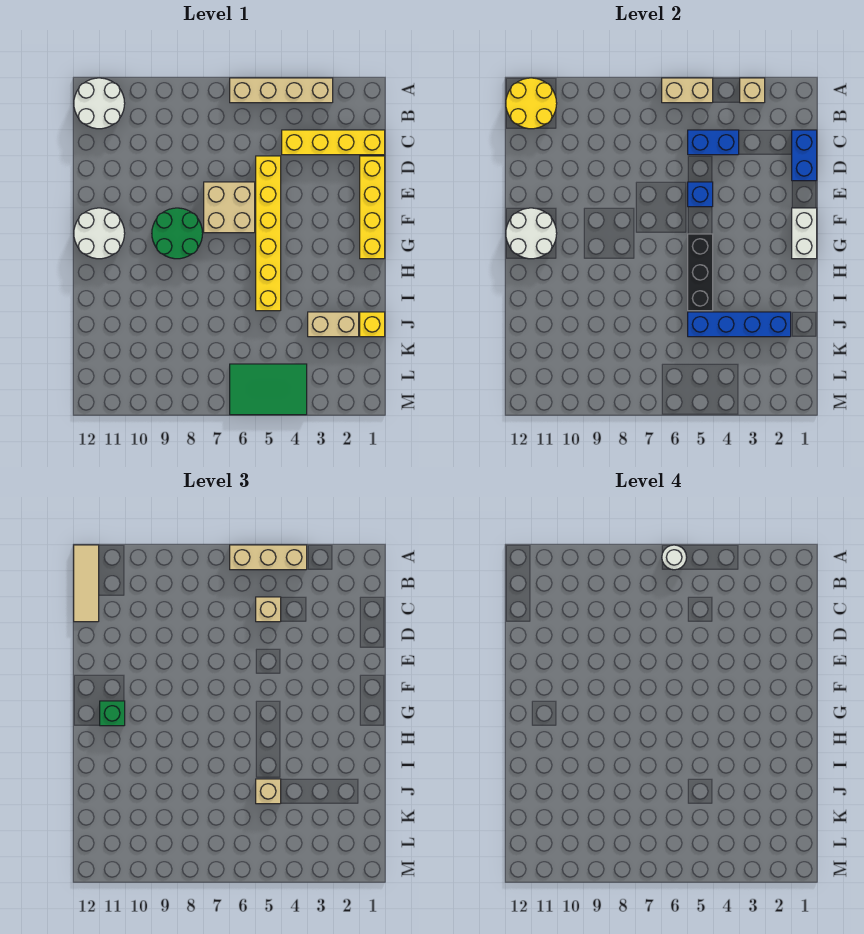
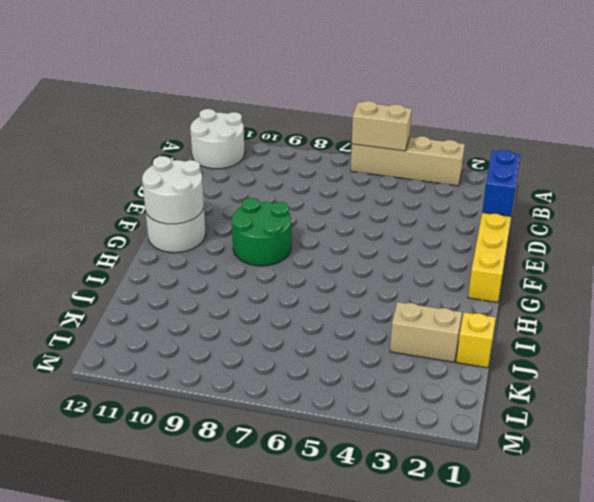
none -> yellow 1x4 brick [282,130,385,155]
none -> yellow 1x6 brick [256,156,281,311]
none -> tan 2x2 brick [204,182,255,233]

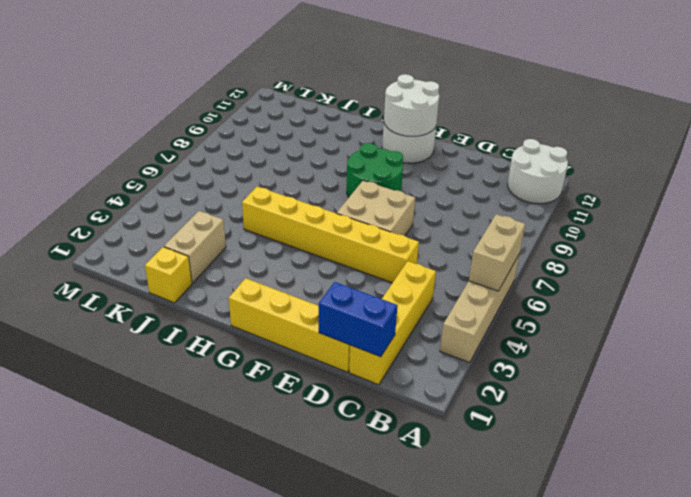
none -> green 2x3 tile [230,364,307,415]
none -> tan 1x1 brick [740,78,765,103]
none -> yellow 2x2 round brick [506,78,557,129]

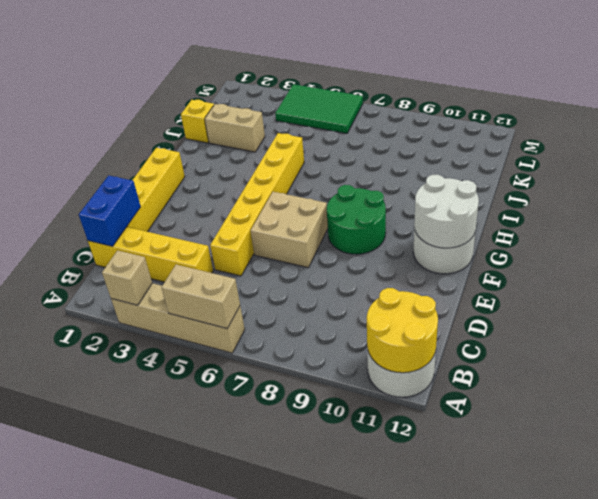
none -> blue 1x2 brick [688,130,739,155]
none -> blue 1x1 brick [688,182,713,207]
none -> white 1x2 brick [792,208,817,259]

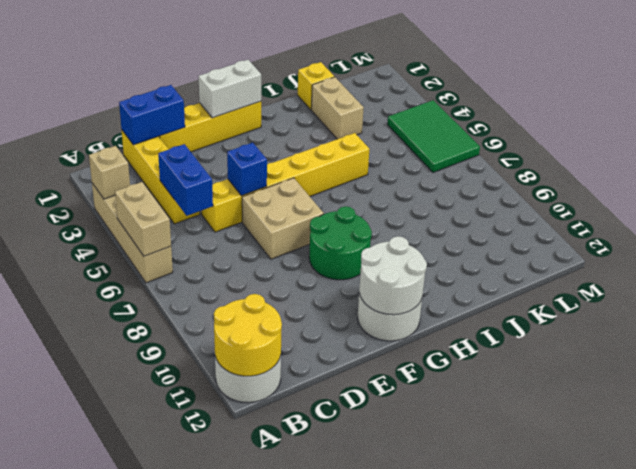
none -> black 1x3 brick [688,234,713,311]
none -> blue 1x4 brick [688,312,791,337]
none -> tan 1x3 brick [230,545,307,570]

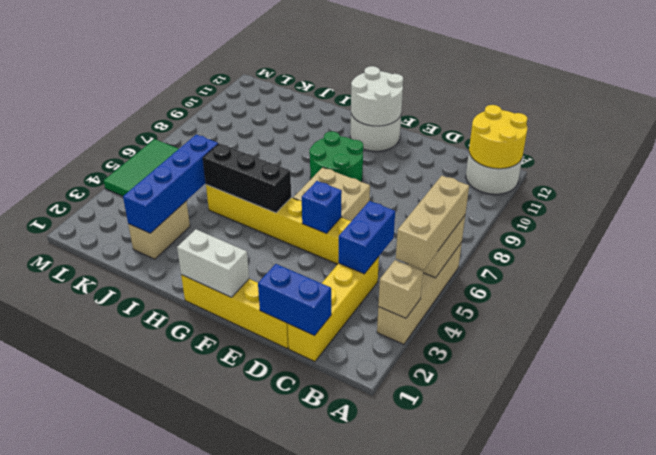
none -> yellow 1x1 brick [360,312,385,337]
none -> tan 1x3 tile [74,545,99,622]
none -> tan 1x1 brick [256,597,281,622]

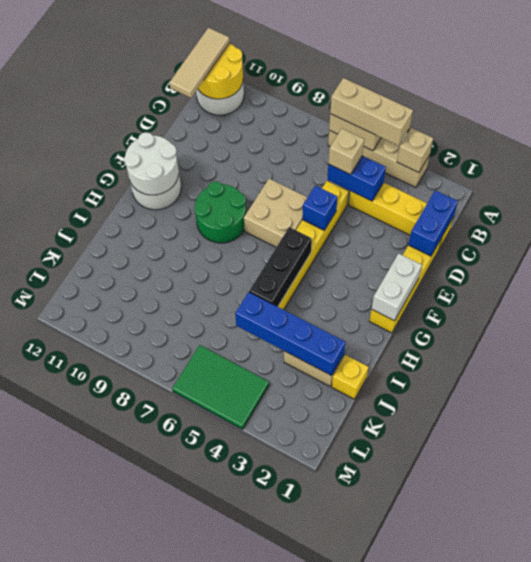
none -> green 1x1 brick [100,701,125,726]
none -> tan 1x1 brick [256,779,281,804]
none -> white 1x1 round brick [662,545,687,570]

